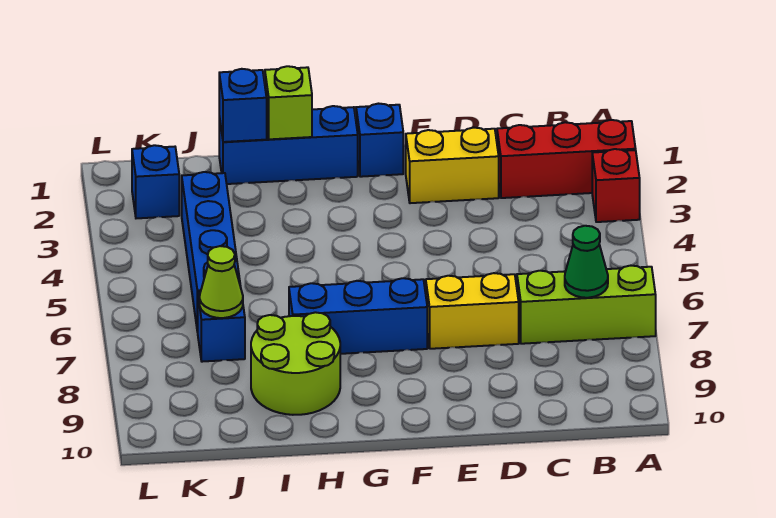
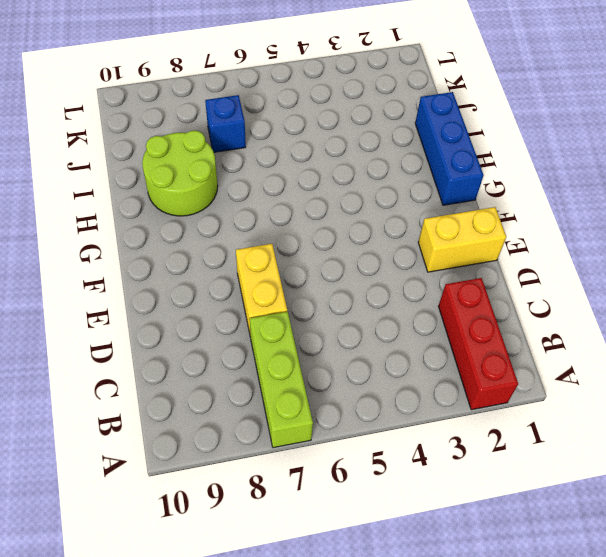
yellow 1x2 brick [418,207,506,272] -> yellow 1x2 brick turned to [406,128,499,203]
none -> red 1x1 brick [592,149,640,222]
none -> blue 1x1 brick [356,104,403,177]
none -> blue 1x3 brick [289,278,427,354]

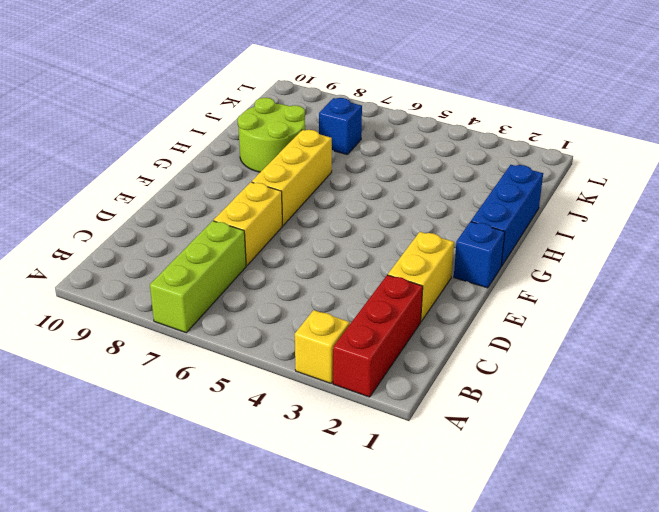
yellow 1x1 brick [295,310,350,383] -> red 1x1 brick [592,149,640,222]
yellow 1x3 brick [252,130,332,225] -> blue 1x3 brick [289,278,427,354]
none -> blue 1x4 brick [182,172,241,332]
none -> blue 1x1 brick [132,145,179,218]
none -> green 1x1 cone [565,226,608,298]

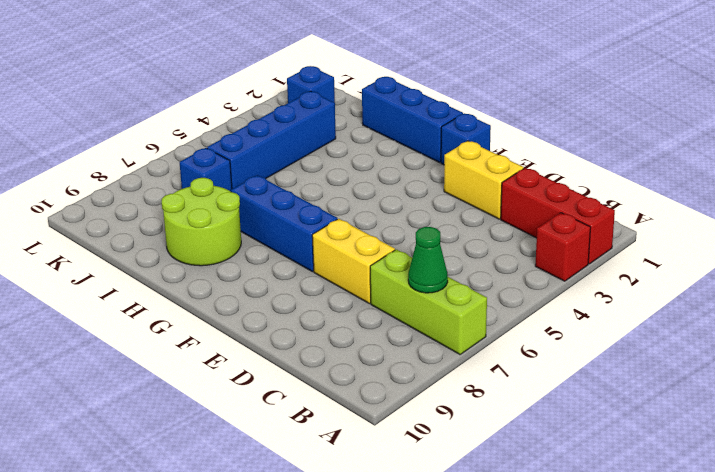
none -> lime 1x1 brick [265,66,312,139]
none -> blue 1x1 brick [219,69,267,142]
none -> lime 1x1 cone [200,246,243,318]

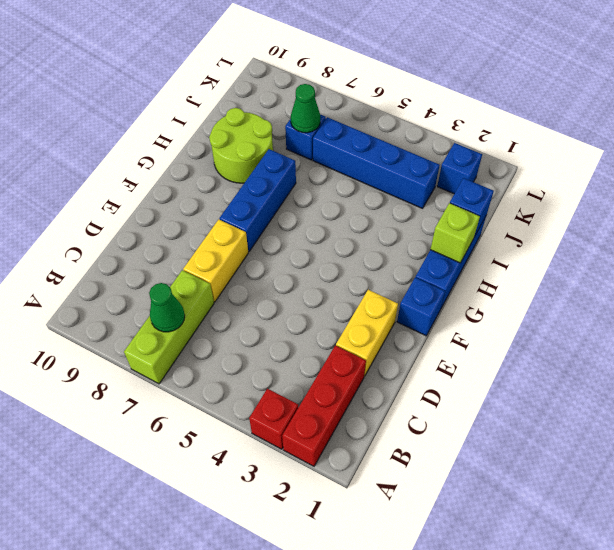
green 1x1 cone [291,84,320,133] -> lime 1x1 cone [200,246,243,318]

